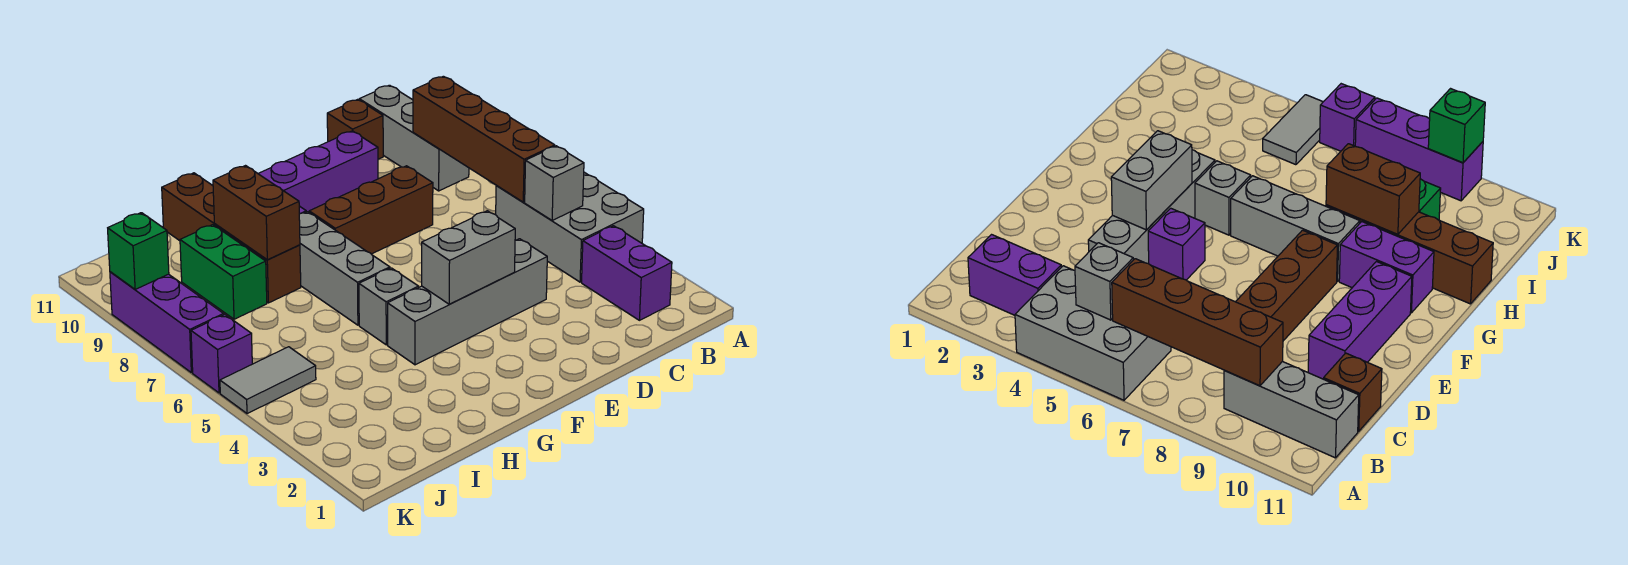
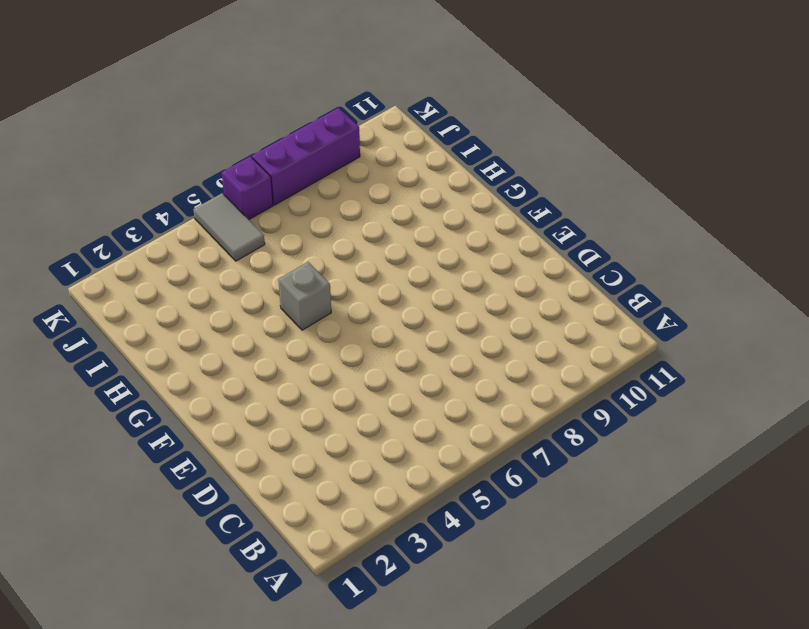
none -> grey 2x3 brick [496,172,644,282]
none -> purple 1x2 brick [582,226,672,320]
none -> grey 1x3 brick [359,85,469,191]

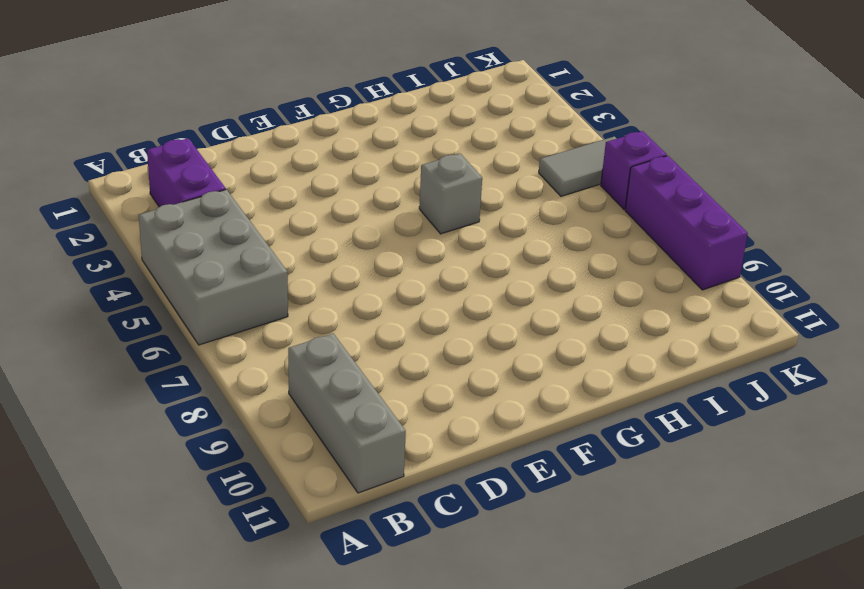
none -> brown 1x1 brick [327,99,383,159]
none -> grey 1x4 brick [388,239,547,365]
none -> brown 1x3 brick [309,166,433,254]

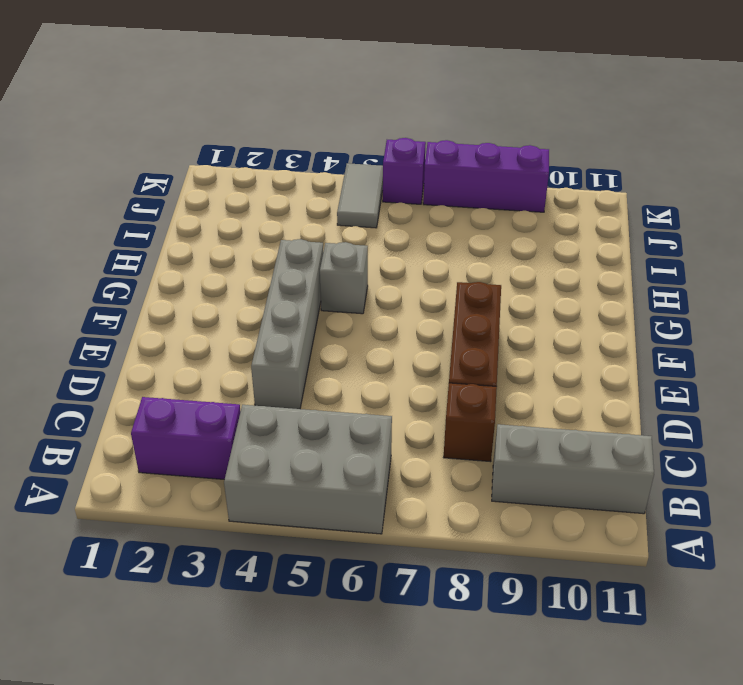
brown 1x1 brick [444,383,497,462] -> brown 1x1 brick moved to [327,99,383,159]
none -> purple 1x3 brick [258,131,378,212]
none -> purple 1x1 brick [1148,208,1205,280]
none -> grey 1x3 brick [299,212,390,325]

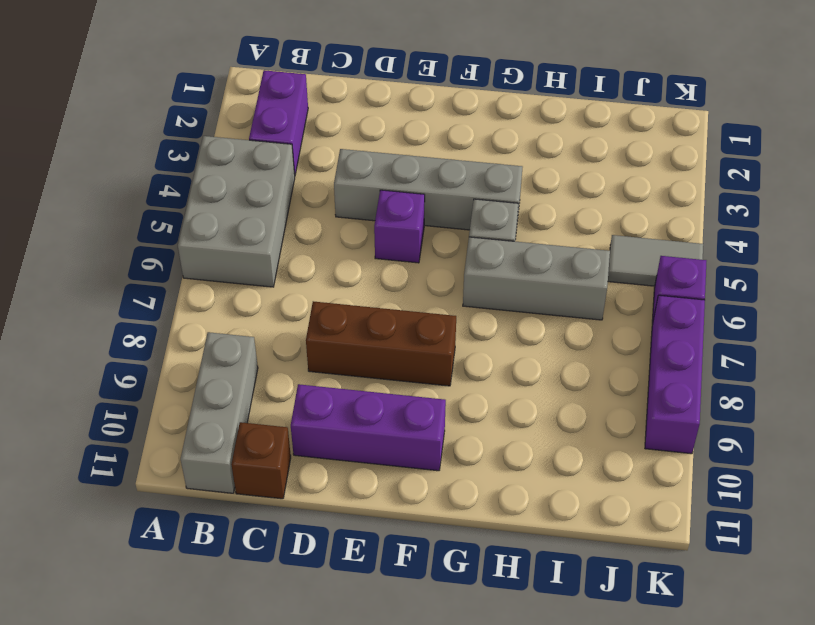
grey 1x3 brick [463,237,610,320] -> grey 1x3 brick turned to [299,212,390,325]
none -> purple 1x2 brick [1339,222,1434,313]
none -> brown 1x4 brick [162,173,301,303]
none -> green 1x2 brick [180,225,267,319]

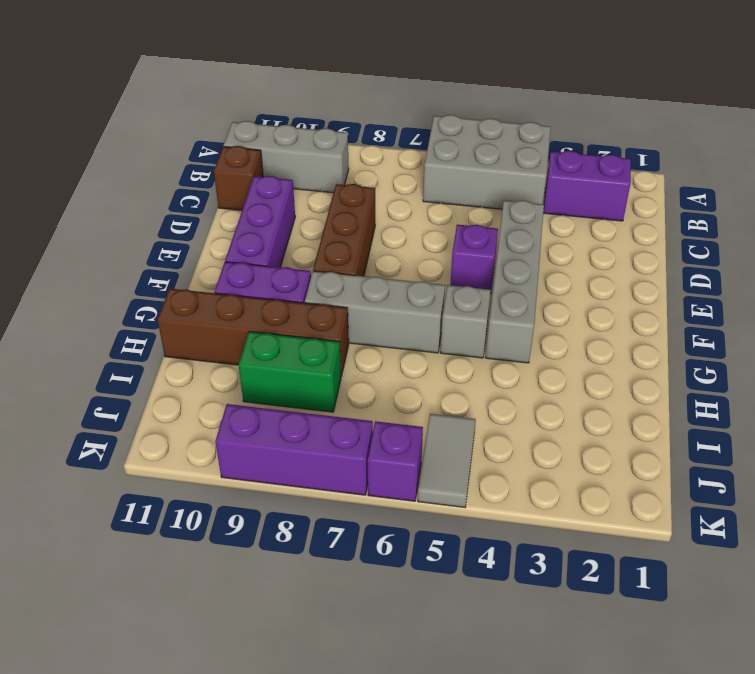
none -> grey 1x1 brick [525,146,584,221]
none -> brown 1x4 brick [413,76,555,202]
none -> grey 1x2 brick [422,211,515,304]

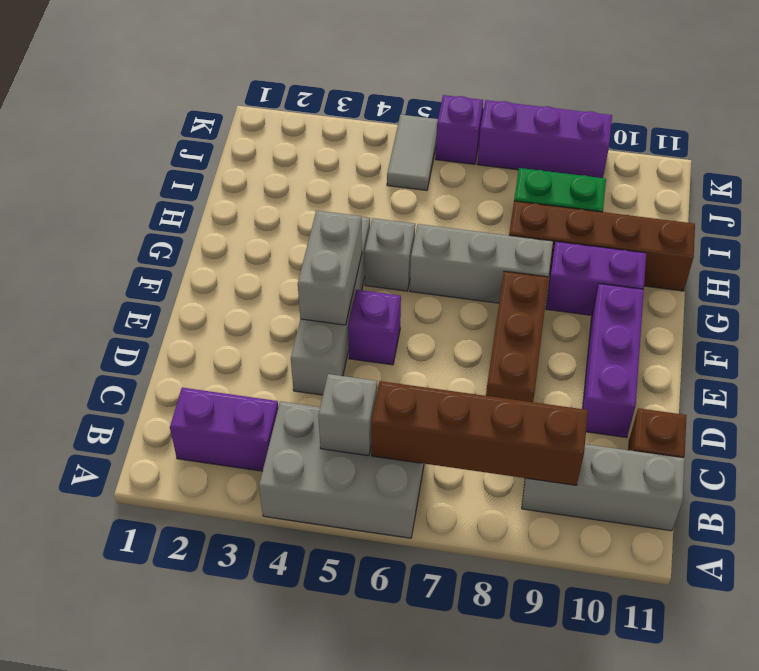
none -> brown 1x2 brick [213,166,300,260]
none -> green 1x1 brick [108,213,169,289]

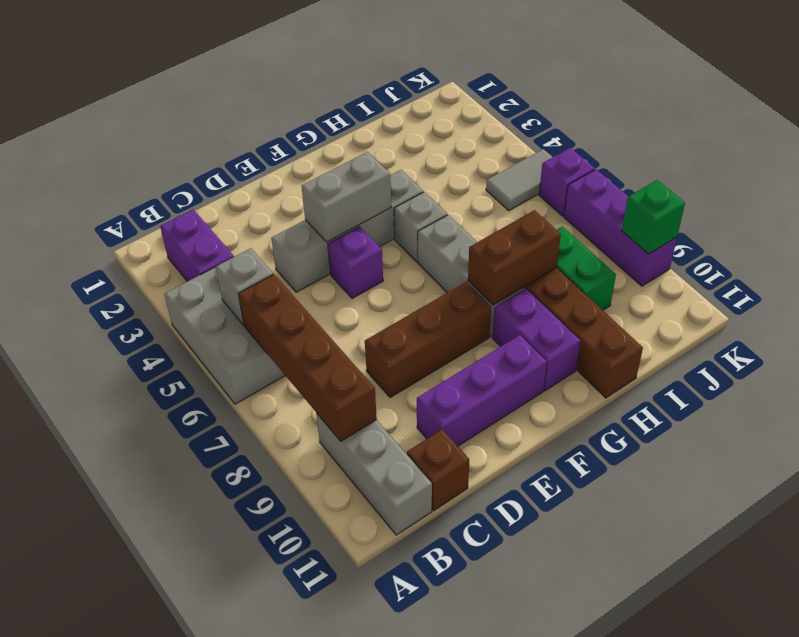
brown 1x2 brick [468,210,561,305] -> brown 1x2 brick turned to [213,166,300,260]

